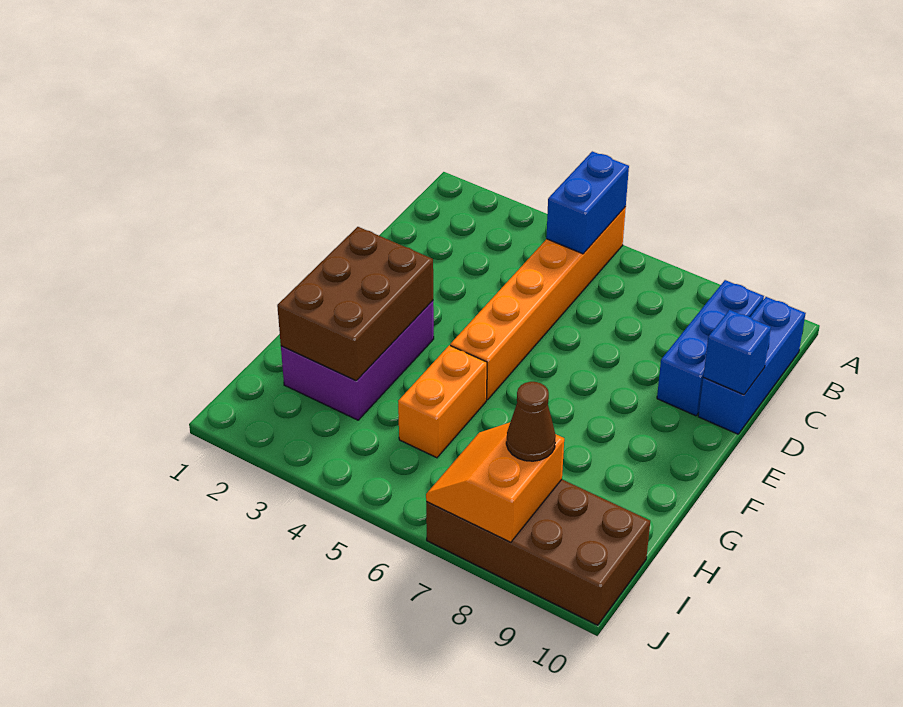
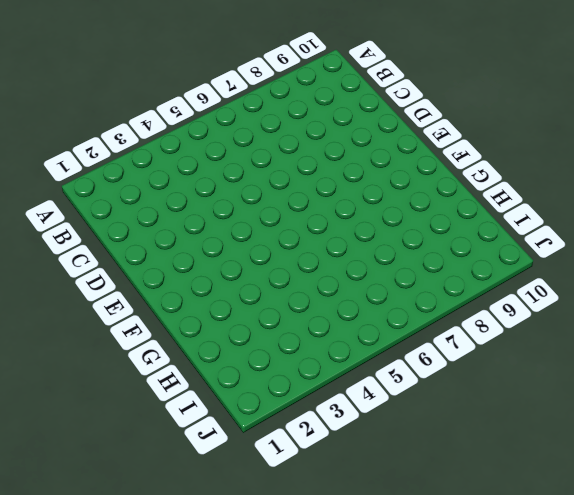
none -> orange 1x6 brick [450,207,626,400]
none -> blue 1x3 brick [657,280,764,416]

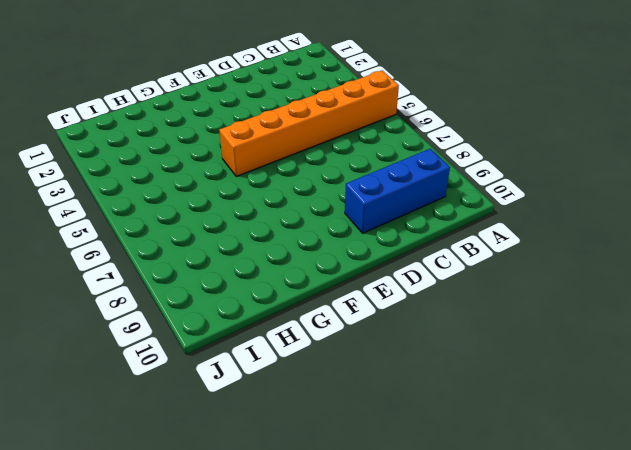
none -> blue 1x3 brick [698,297,806,434]
none -> purple 2x3 brick [281,301,434,420]

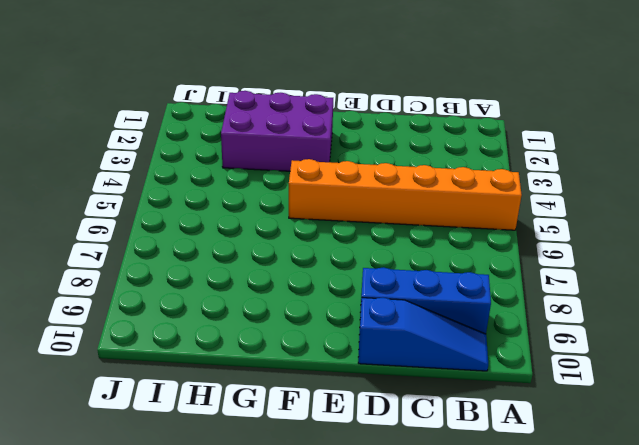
blue 1x3 slope [358,297,488,371] -> blue 1x3 brick [698,297,806,434]
none -> orange 1x2 brick [398,345,487,458]
none -> brown 2x4 brick [426,480,650,625]

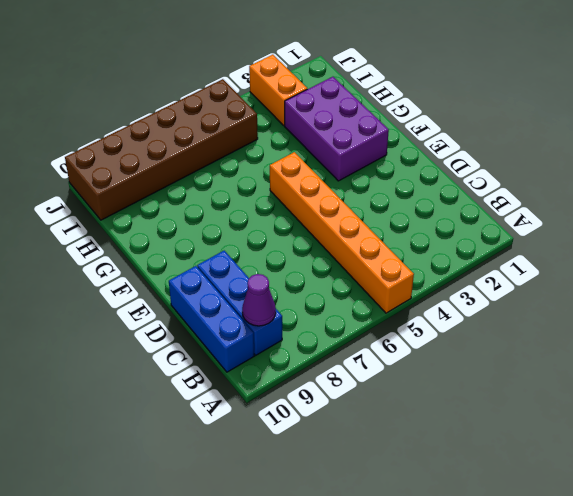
purple 1x1 cone [242,274,276,326] -> none
orange 1x2 brick [249,55,307,125] -> orange 1x2 brick moved to [398,345,487,458]
brown 2x6 brick [65,79,258,220] -> brown 2x4 brick [426,480,650,625]
none -> blue 1x2 brick [546,151,629,254]
none -> blue 1x1 brick [703,310,771,395]

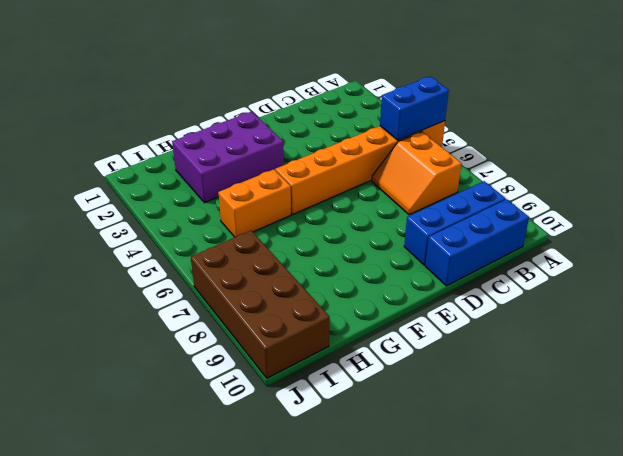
orange 2x2 slope [372,132,462,215] -> orange 2x2 slope turned to [426,423,564,543]
none -> blue 1x1 brick [703,310,771,395]
none -> brown 2x3 brick [277,227,433,381]

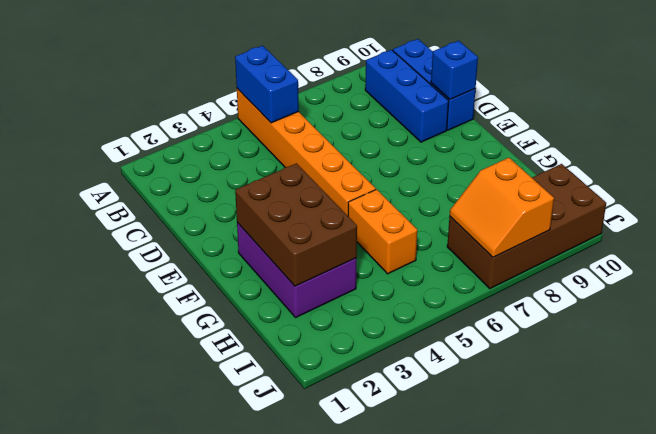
none -> brown 1x1 cone [506,382,556,461]

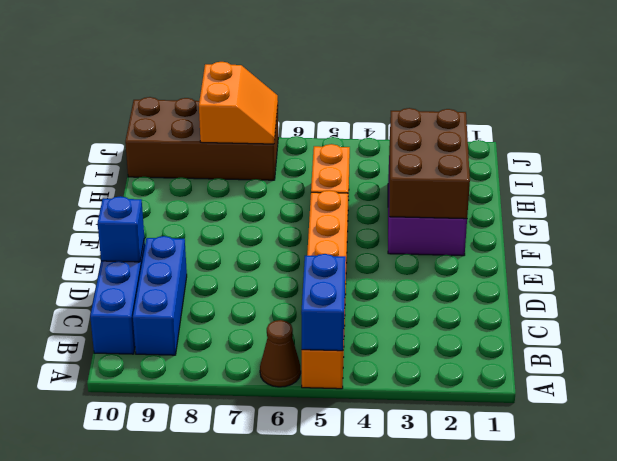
brown 1x1 cone [260,320,301,387] -> brown 1x1 cone moved to [506,382,556,461]

